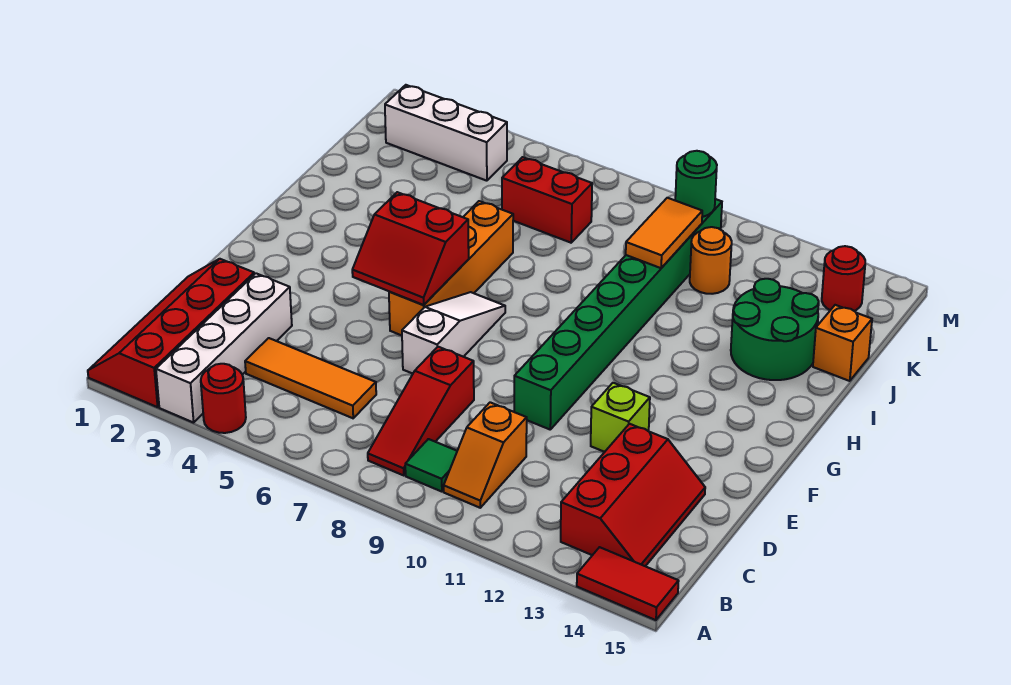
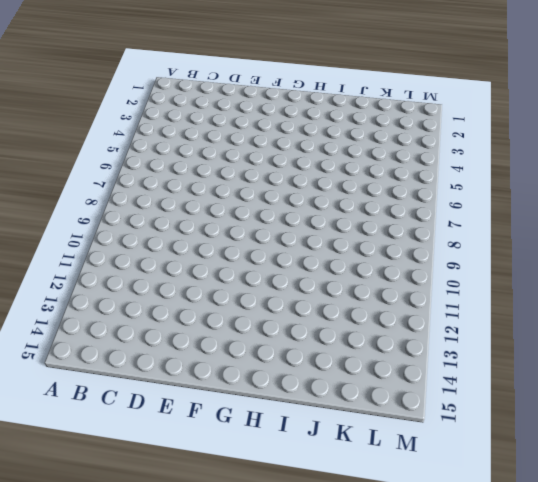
none -> red 2x4 slope [88,259,254,407]
none -> white 1x4 brick [156,273,292,423]
none -> red 1x1 round brick [201,364,246,433]

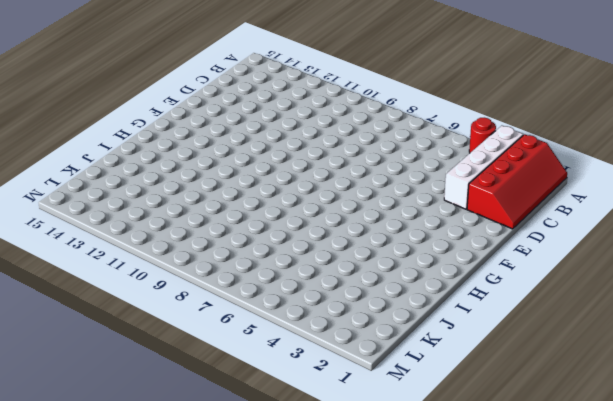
none -> red 1x2 tile [577,547,679,620]
none -> red 1x3 slope [368,347,474,475]
none -> green 1x1 tile [405,439,457,492]

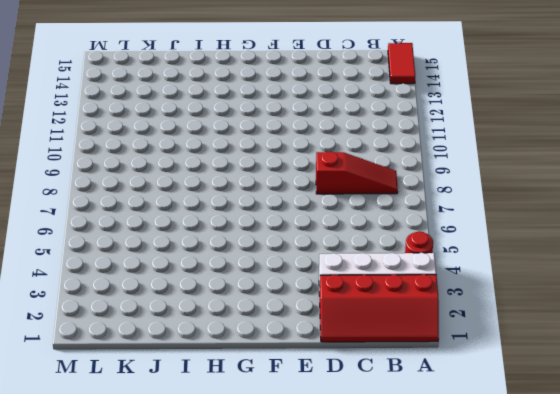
none -> green 1x1 tile [405,439,457,492]
none -> orange 1x2 slope [444,402,527,508]
none -> red 2x3 slope [561,424,705,566]

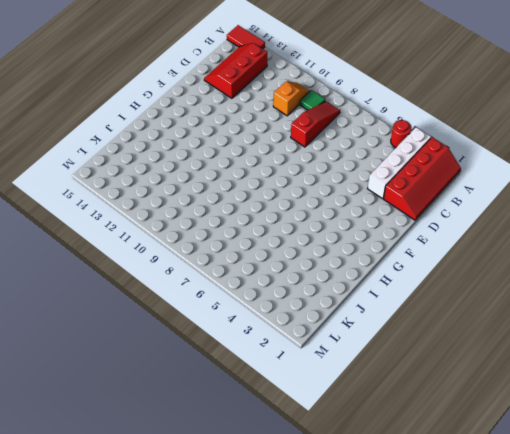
none -> orange 1x3 tile [245,338,376,418]
none -> white 1x3 slope [402,292,505,374]
none -> green 1x8 brick [514,199,722,429]

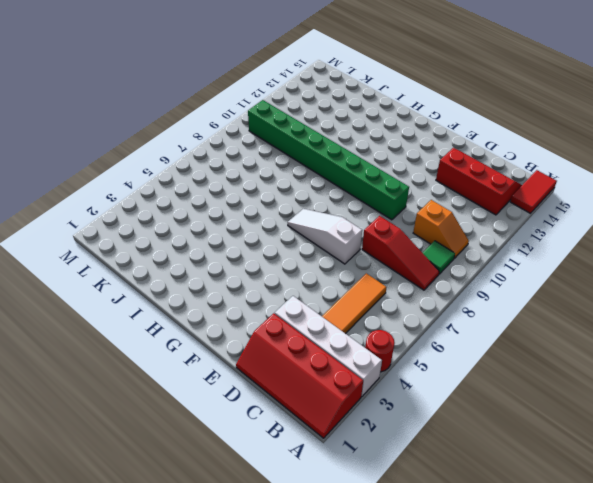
none -> lime 1x1 brick [591,383,650,452]
none -> orange 1x4 brick [389,201,513,335]
none -> green 2x2 round brick [731,279,819,380]

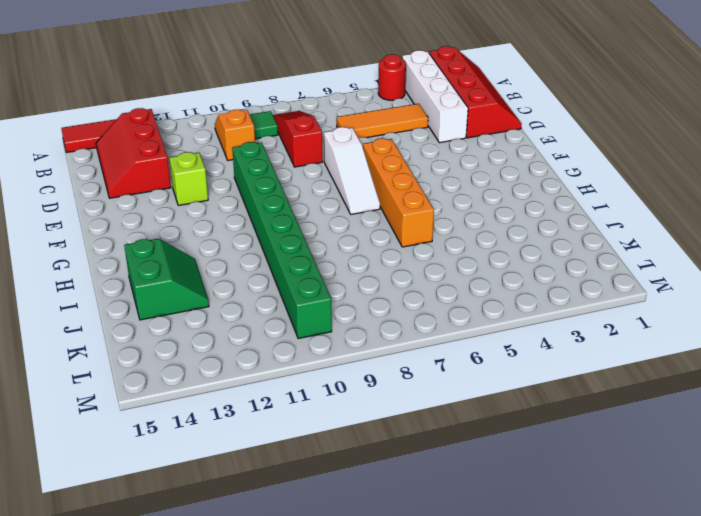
green 2x2 slope [124,239,209,320] -> green 2x2 round brick [731,279,819,380]
none -> orange 1x1 brick [813,305,872,381]
none -> red 1x2 brick [502,157,592,243]
none -> orange 1x1 round brick [690,227,732,294]

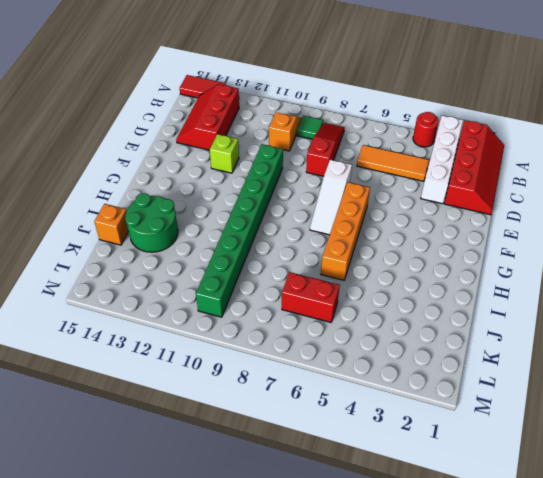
none -> orange 1x1 round brick [690,227,732,294]
none -> white 1x3 brick [385,85,507,181]
none -> red 1x1 round brick [822,246,865,311]

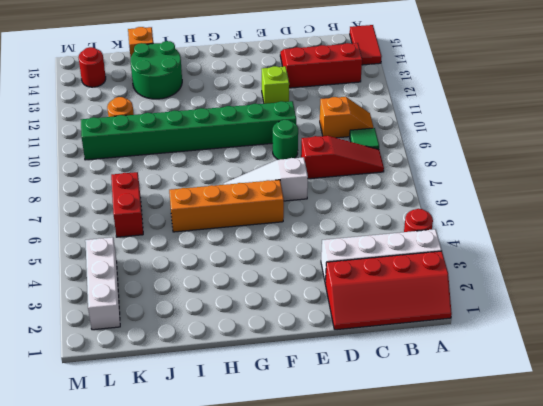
green 1x1 round brick [273,120,298,160] -> green 1x1 round brick moved to [675,151,717,217]
none -> orange 1x3 tile [245,338,376,418]
none -> red 2x2 slope [352,192,469,305]
none -> orange 1x2 tile [626,198,702,268]

